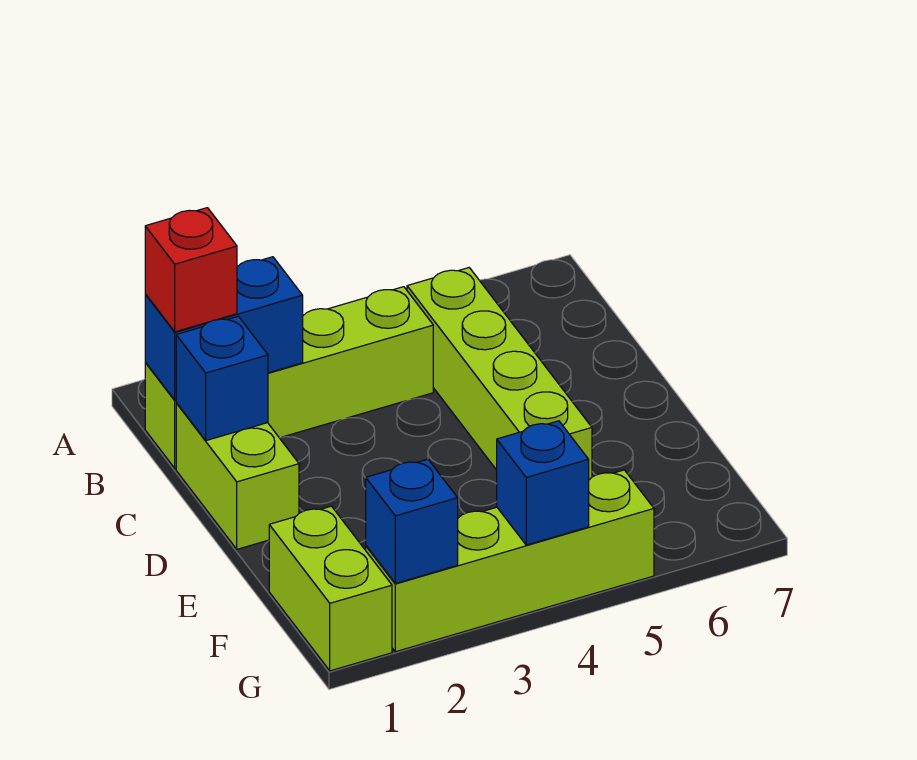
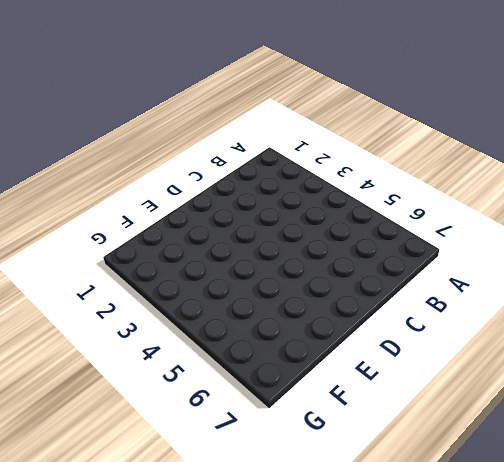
none -> lime 1x4 brick [145,287,433,468]
none -> lime 1x4 brick [407,268,592,480]

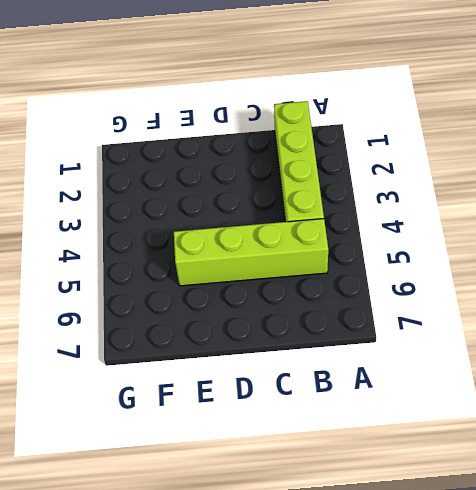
none -> lime 1x2 brick [176,403,299,549]
none -> lime 1x2 brick [269,506,392,671]

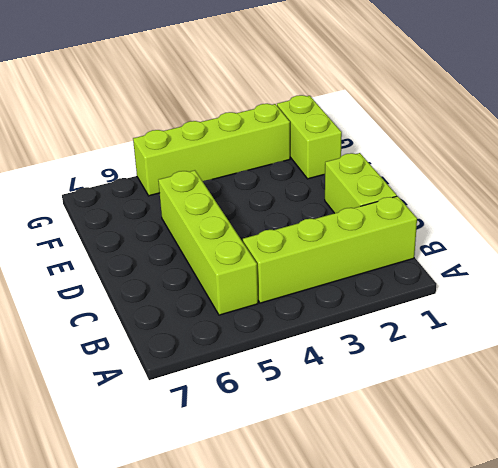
none -> blue 1x2 brick [145,257,303,400]
none -> blue 1x1 brick [176,316,268,441]

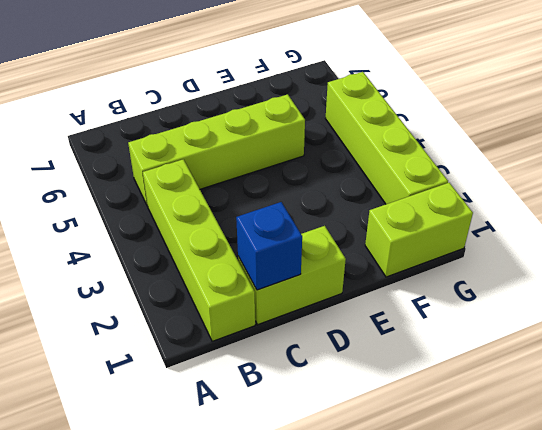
none -> blue 1x2 brick [145,257,303,400]
none -> blue 1x1 brick [366,459,458,583]

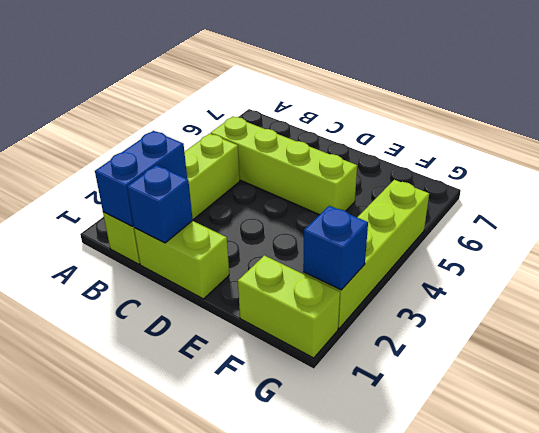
none -> blue 1x1 brick [497,421,589,545]
none -> red 1x1 brick [145,208,237,332]

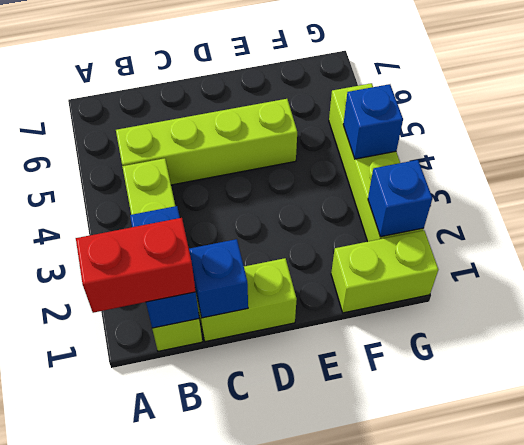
red 1x2 brick [76,218,196,313] -> red 1x1 brick [145,208,237,332]

